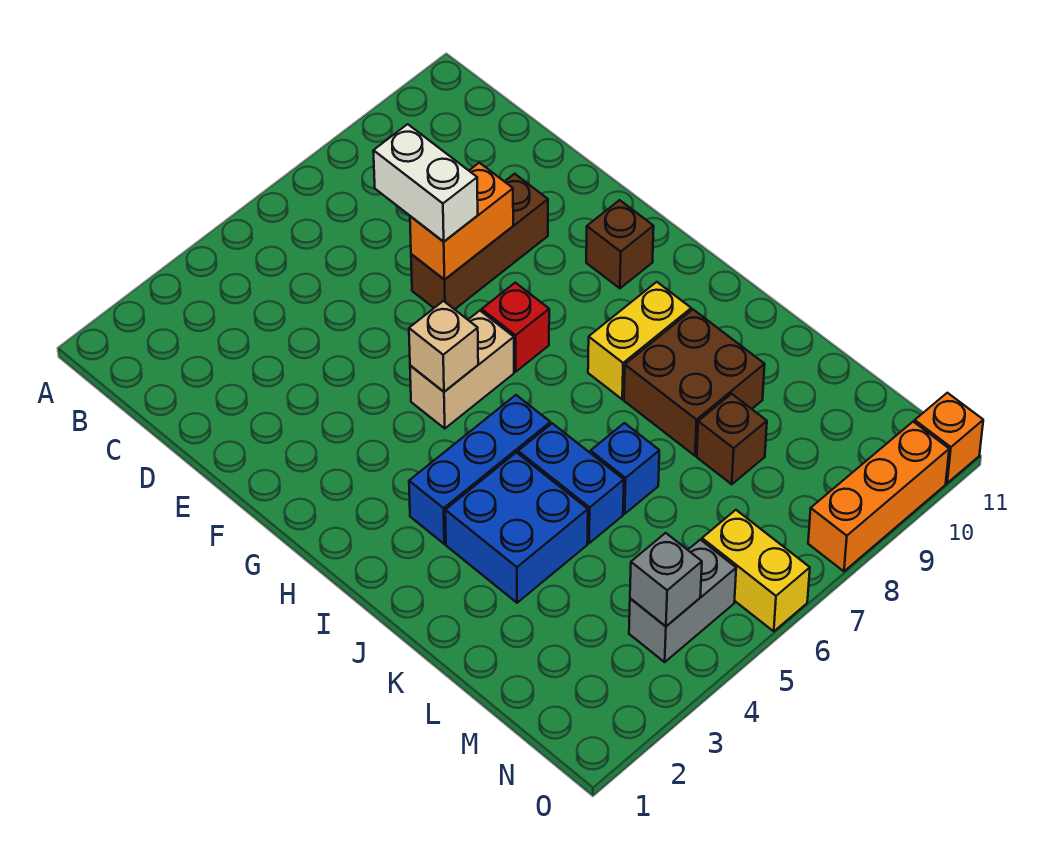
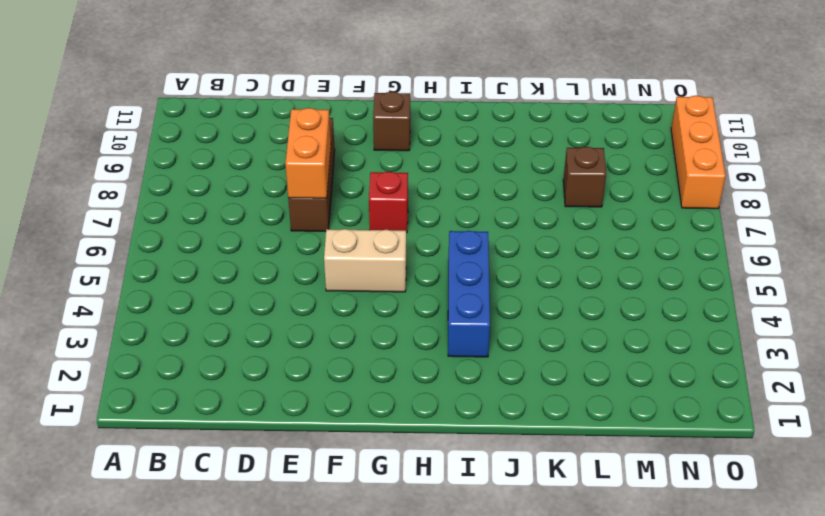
tan 1x2 brick [324,229,406,292] -> tan 1x2 brick turned to [410,311,514,428]
none -> yellow 1x2 brick [588,282,691,399]
none -> blue 2x2 brick [445,452,588,603]
none -> blue 1x2 brick [518,423,624,543]

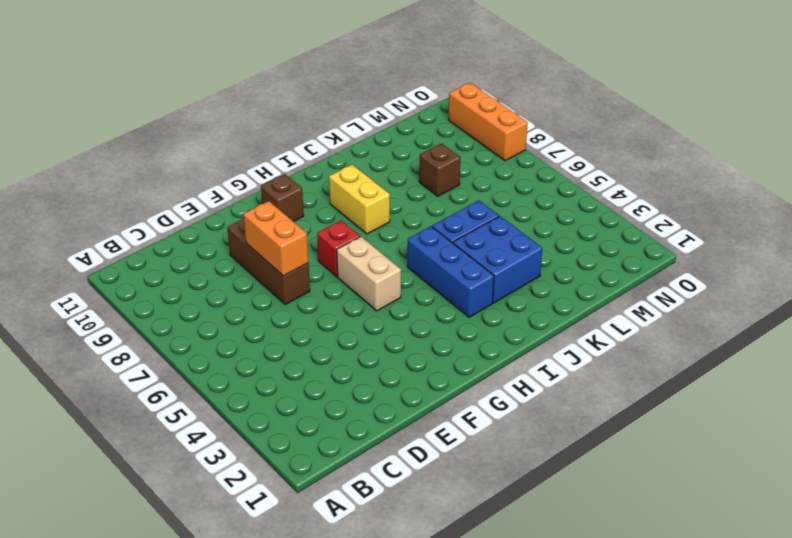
none -> brown 2x2 brick [624,310,765,456]
none -> blue 1x1 brick [590,423,659,514]
none -> grey 1x2 brick [629,540,736,662]

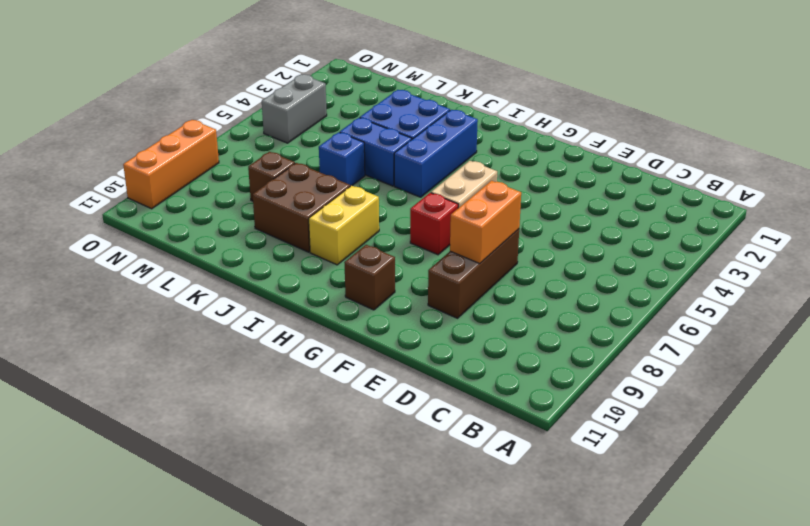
none -> yellow 1x2 brick [702,510,810,631]
none -> orange 1x1 brick [915,393,983,483]
none -> tan 1x1 brick [409,301,478,392]

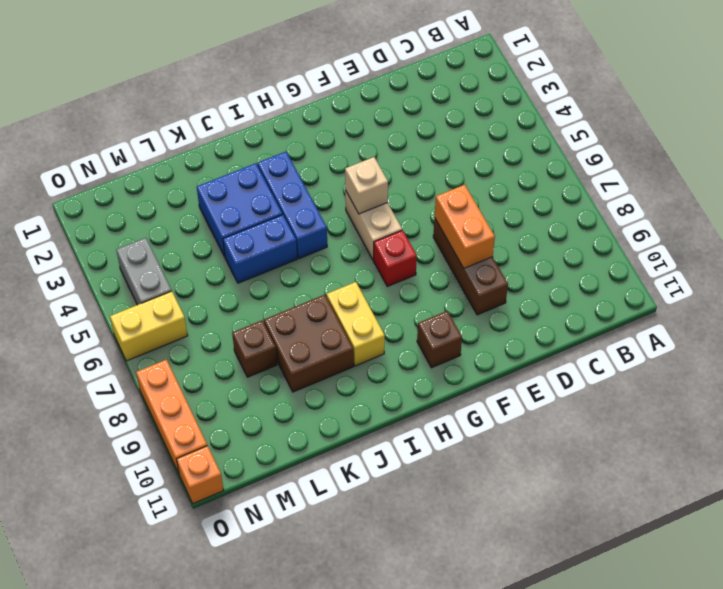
none -> blue 1x1 brick [590,423,659,514]
none -> grey 1x1 brick [630,533,702,626]
none -> white 1x2 brick [373,124,478,242]

